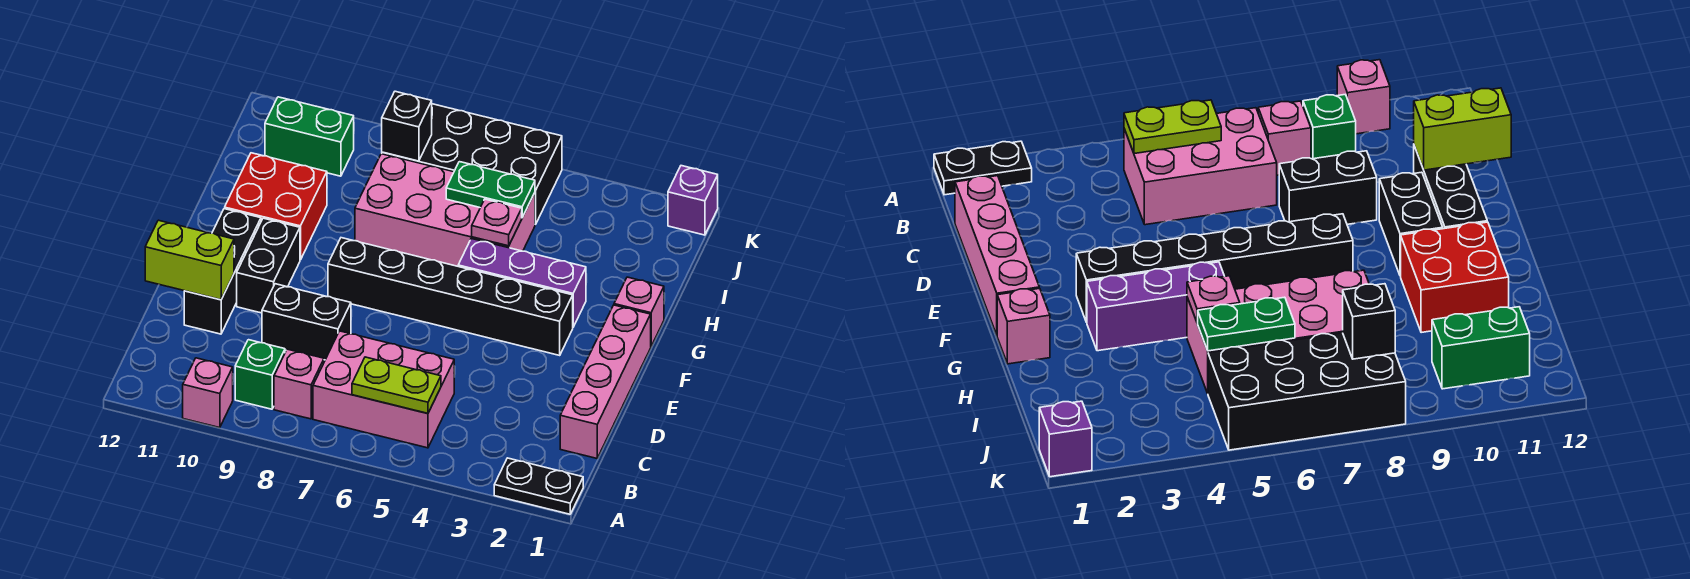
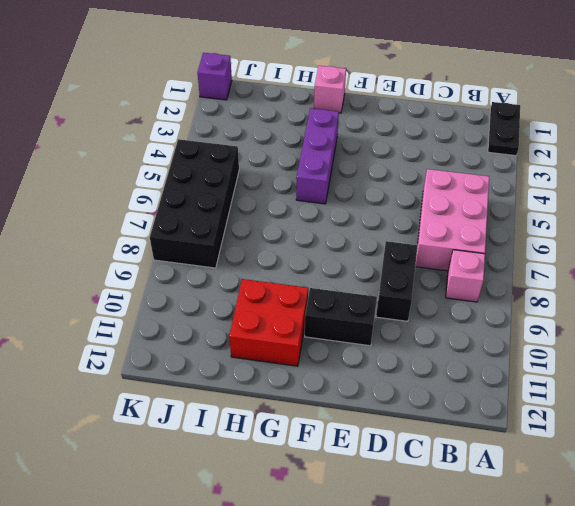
none -> pink 1x1 brick [183,358,233,428]
none -> green 1x1 brick [235,340,285,409]
none -> pink 1x4 brick [560,305,651,458]

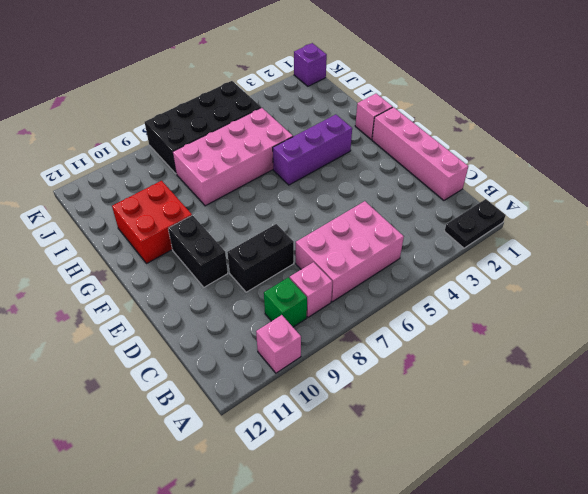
none -> black 1x3 brick [184,209,261,334]
none -> black 1x6 brick [328,238,573,355]
none -> green 1x2 brick [265,97,354,176]

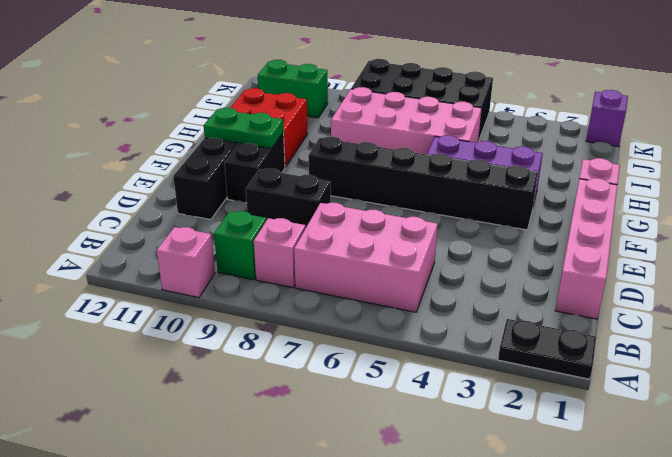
green 1x2 plate [204,108,284,148] -> green 1x2 plate moved to [446,162,535,218]
none -> lime 1x2 plate [352,357,441,413]
none -> lime 1x2 brick [145,220,234,300]
none -> pink 1x1 plate [472,199,522,246]

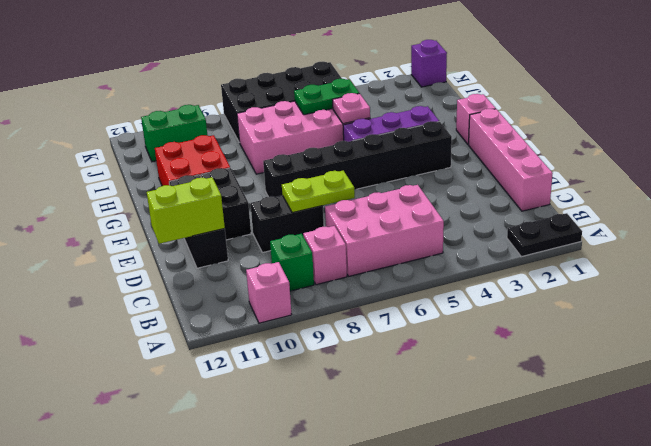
lime 1x2 plate [282,171,355,213] -> lime 1x2 plate moved to [352,357,441,413]
none -> black 1x1 brick [382,91,432,161]

